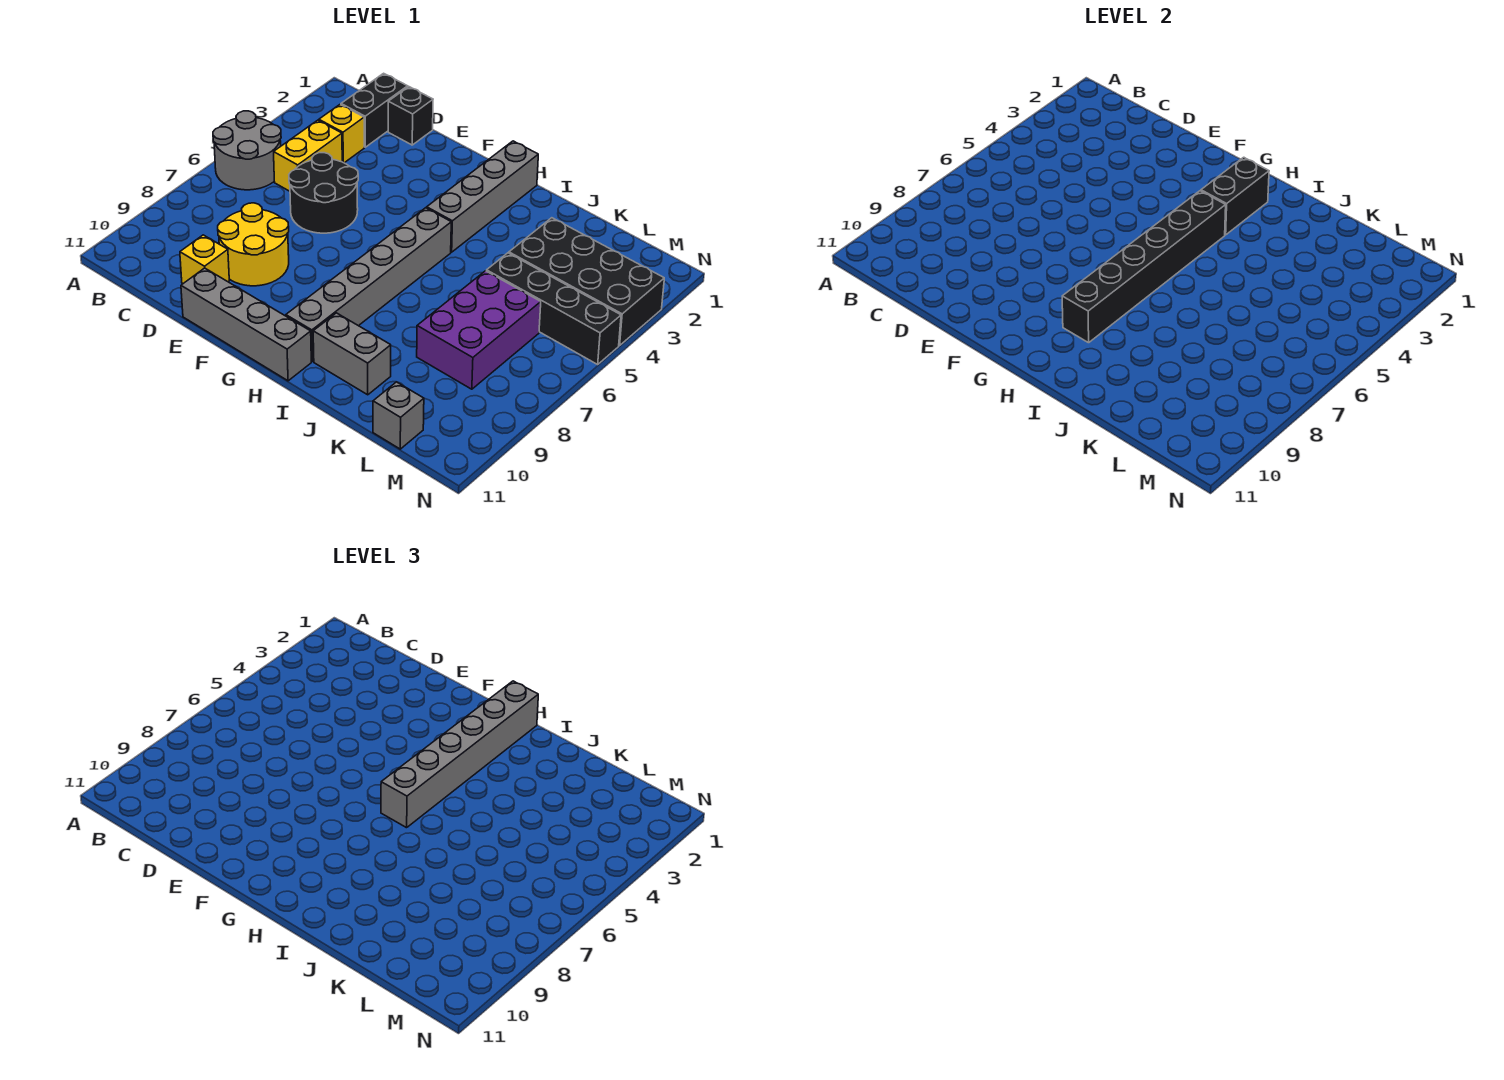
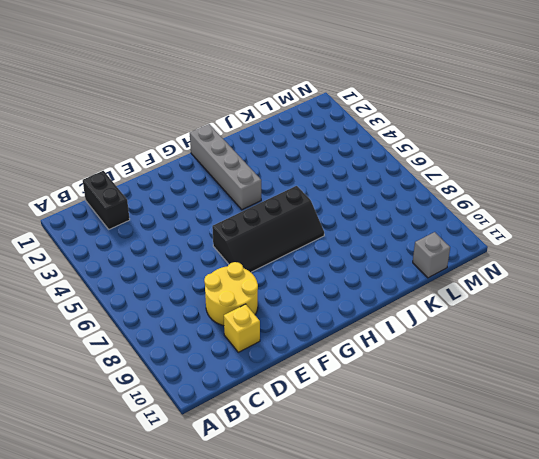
black 2x4 slope [212,186,324,272] -> grey 1x6 brick [286,208,451,362]
none -> grey 2x2 round brick [213,111,281,190]
none -> yellow 1x1 brick [319,104,364,163]
none -> yellow 1x2 brick [274,120,342,191]

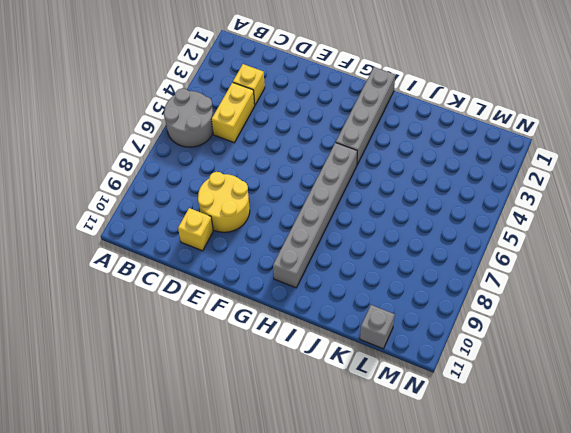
none -> black 1x2 brick [341,73,408,147]
none -> black 1x1 brick [388,87,433,145]
none -> black 2x2 round brick [289,153,358,233]

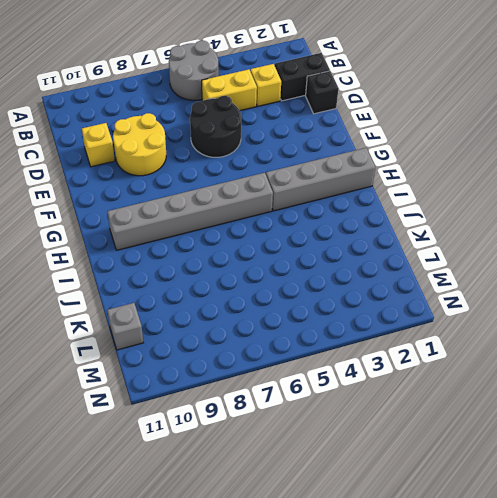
none -> grey 1x4 brick [181,268,311,381]
none -> grey 1x2 brick [313,313,391,395]
none -> black 2x4 brick [509,218,664,346]

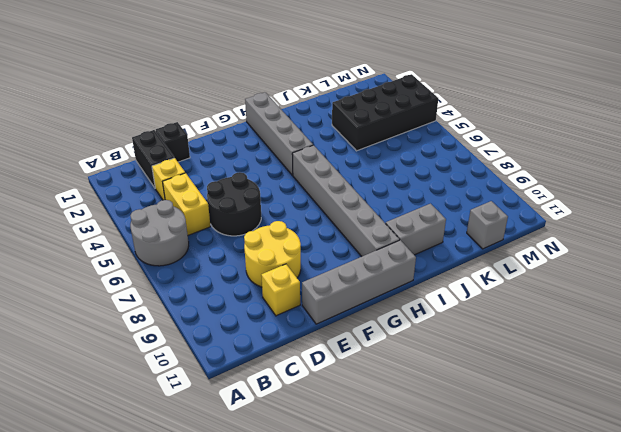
none -> black 1x4 brick [487,253,621,364]
none -> purple 2x3 brick [417,271,541,389]
none -> black 1x2 brick [1201,157,1269,235]

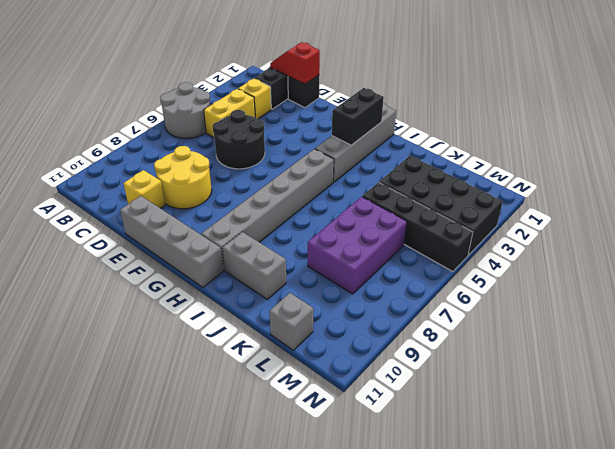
red 1x2 slope [270,42,320,84] -> none
none -> black 1x6 brick [1062,191,1226,343]
none -> grey 1x6 brick [381,681,538,828]

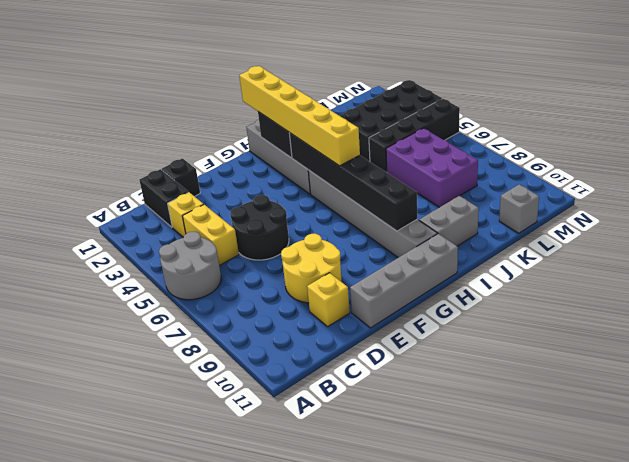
yellow 1x6 brick [239,66,360,166] -> grey 1x6 brick [381,681,538,828]

